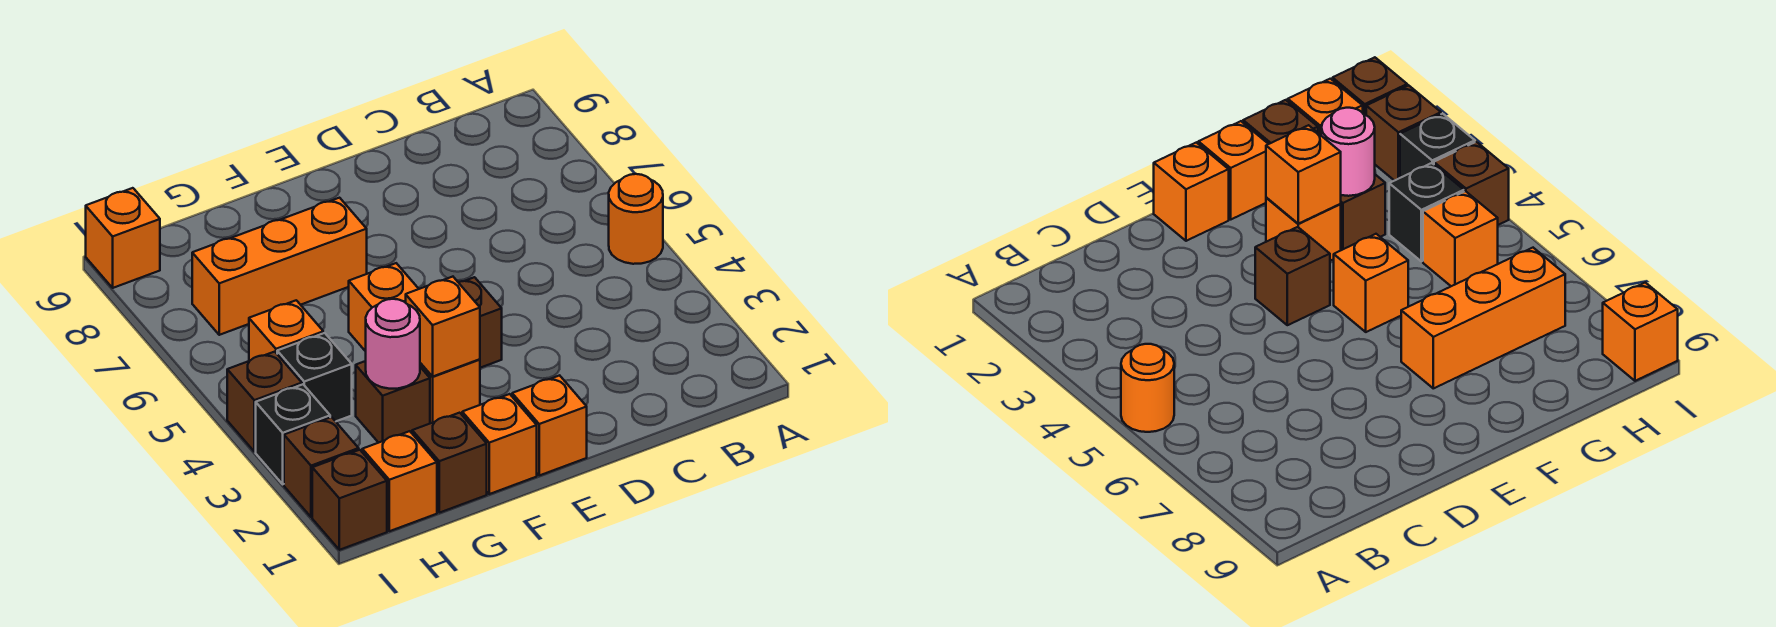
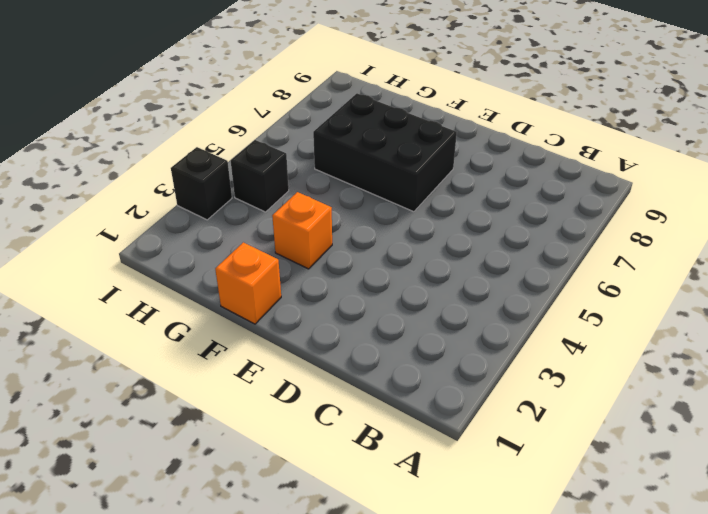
black 2x3 brick [313,93,457,212] -> orange 1x3 brick [192,198,367,335]
none -> orange 1x1 round brick [609,174,663,264]
none -> orange 1x1 brick [512,375,587,475]
none -> brown 1x1 brick [458,277,502,368]

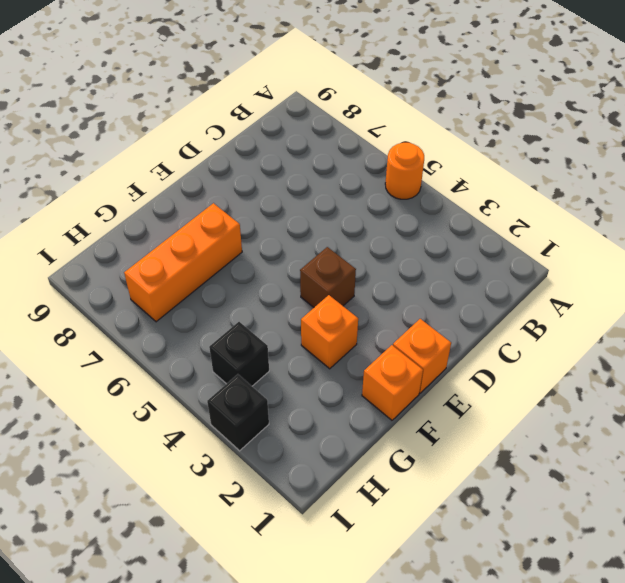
none -> orange 1x1 brick [349,263,418,351]
none -> brown 1x1 brick [412,413,487,513]
none -> brown 1x1 brick [356,361,430,443]

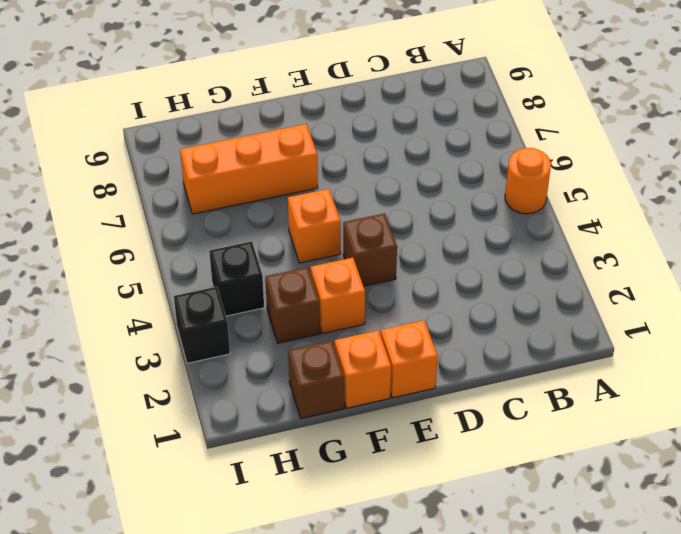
none -> orange 1x1 brick [362,431,437,531]
none -> orange 1x1 brick [249,300,323,361]
none -> brown 1x1 brick [312,450,387,550]

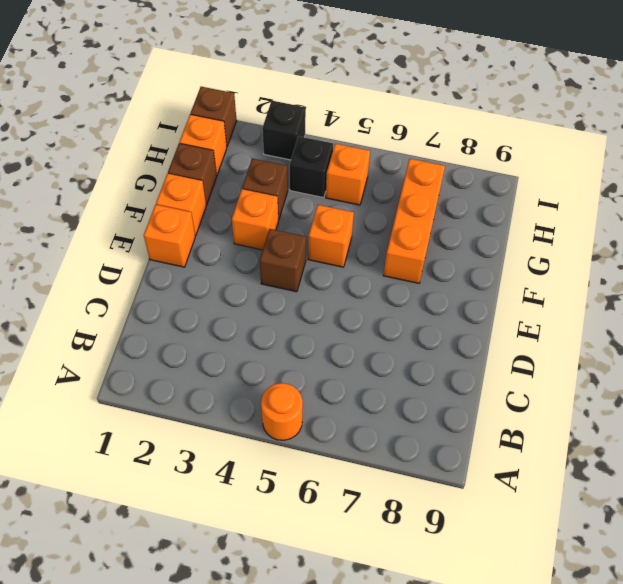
none -> brown 1x1 brick [284,417,359,517]
none -> brown 1x1 brick [227,352,302,452]
none -> orange 1x1 brick [86,188,160,288]

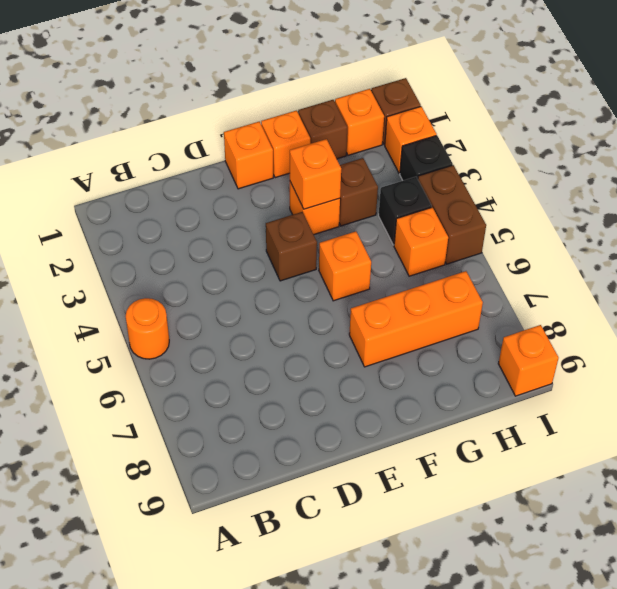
orange 1x1 brick [385,107,437,173] -> brown 1x1 brick [284,417,359,517]
brown 1x2 brick [418,165,486,264] -> brown 1x1 brick [227,352,302,452]
none -> pink 1x1 round brick [366,299,420,389]

